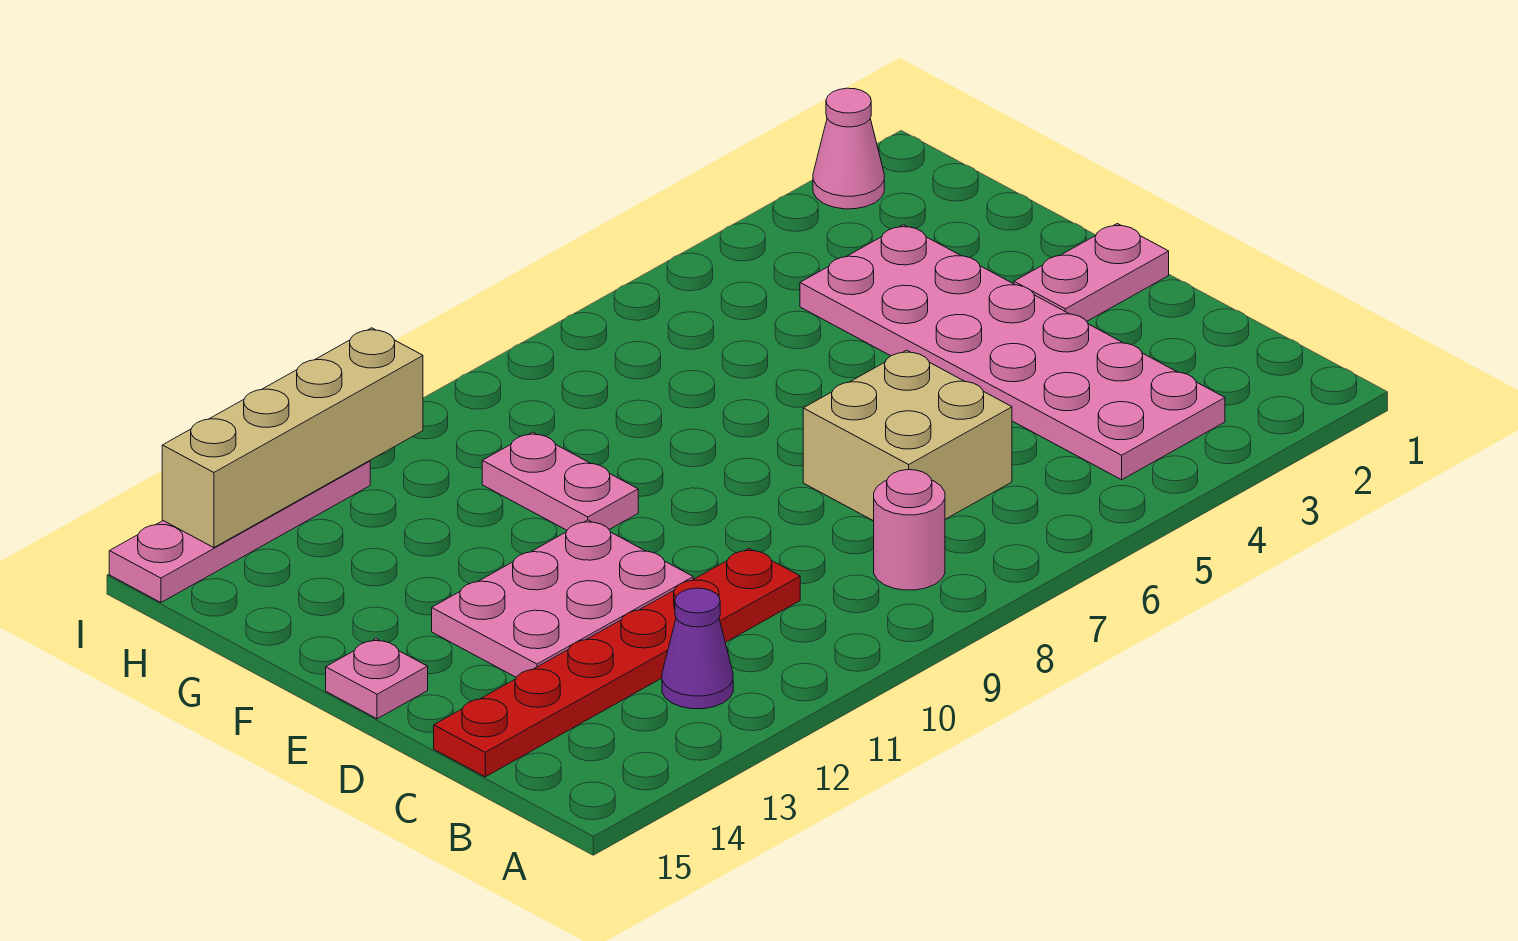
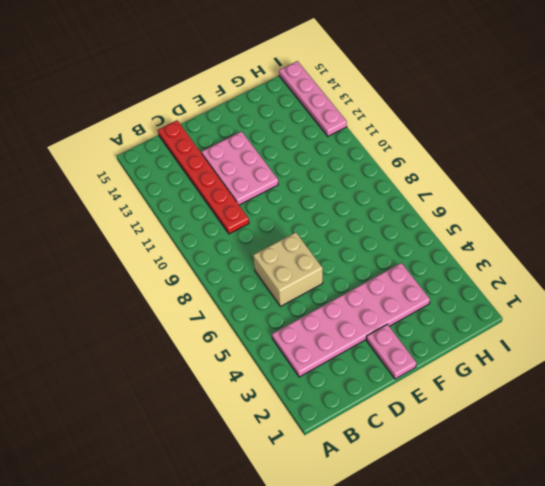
none -> pink 1x1 round brick [874,470,945,590]
none -> purple 1x1 cone [662,588,733,709]
none -> pink 1x1 plate [326,639,428,719]

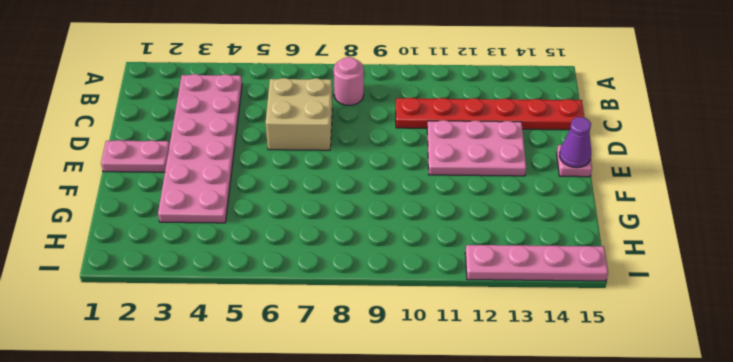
purple 1x1 cone [559,117,591,168] -> purple 1x1 cone moved to [662,588,733,709]
none -> pink 1x2 plate [482,432,638,530]
none -> pink 1x1 cone [813,88,884,209]
none -> tan 1x4 brick [162,328,423,548]

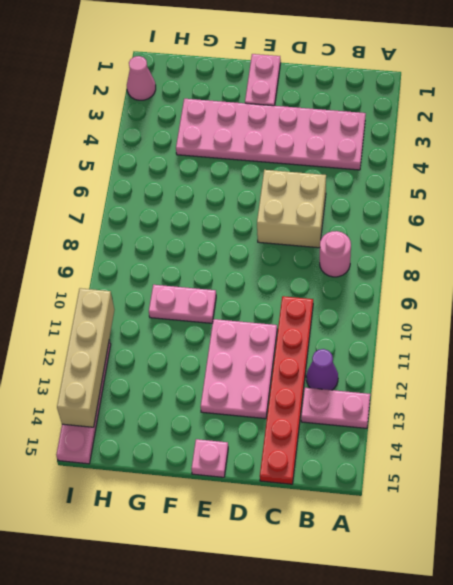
pink 1x2 plate [301,388,370,428] -> none

